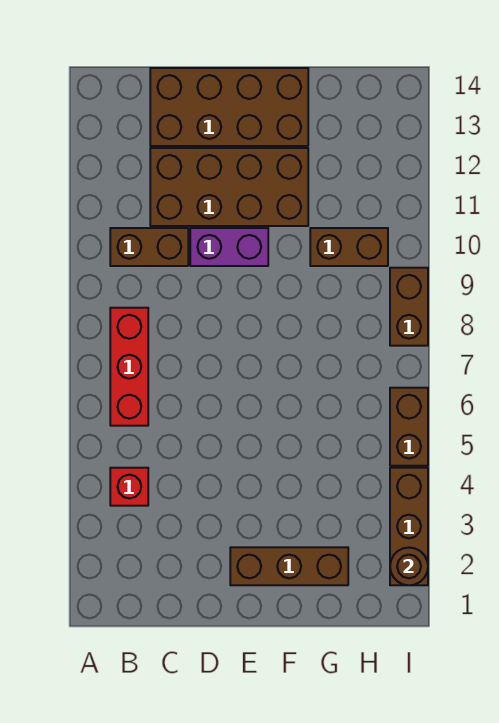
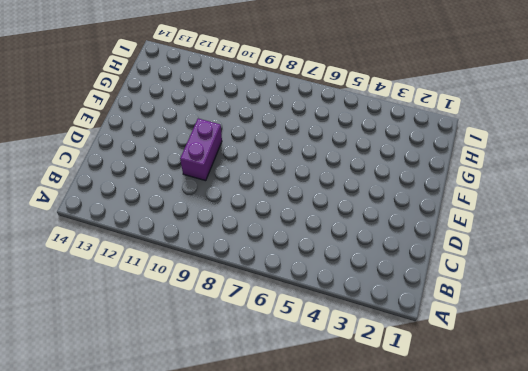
none -> red 1x1 brick [110,468,148,506]
none -> red 1x3 brick [110,308,148,426]
none -> brown 1x2 brick [110,228,188,266]

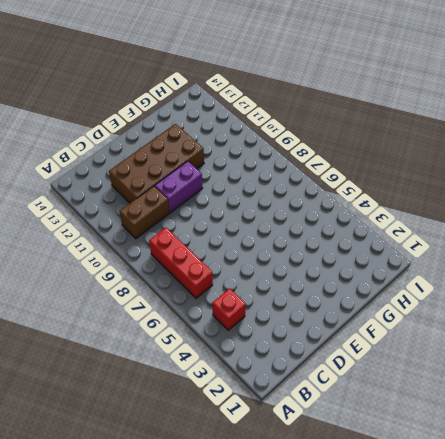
none -> brown 2x4 brick [150,68,308,146]
none -> brown 1x3 brick [230,547,348,585]
none -> brown 1x2 brick [310,228,388,266]

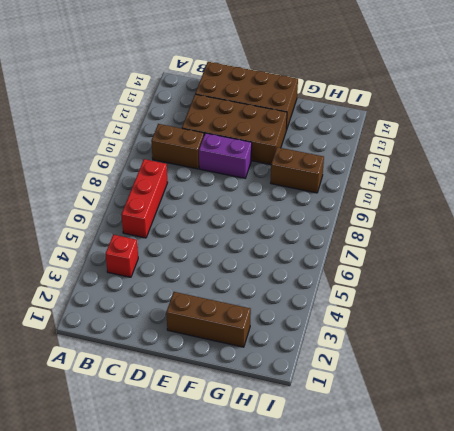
none -> brown 1x3 brick [390,468,428,585]
none -> brown 1x2 brick [390,388,428,466]
none -> brown 1x2 brick [390,268,428,346]

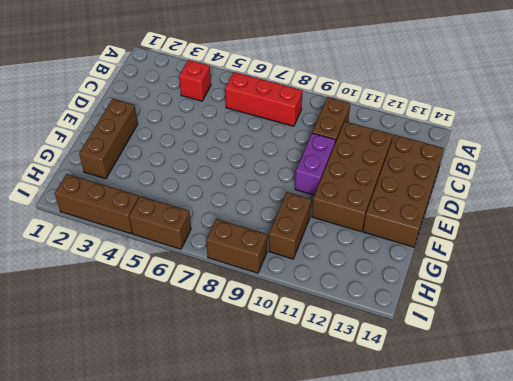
none -> brown 1x1 round brick [390,548,428,585]

